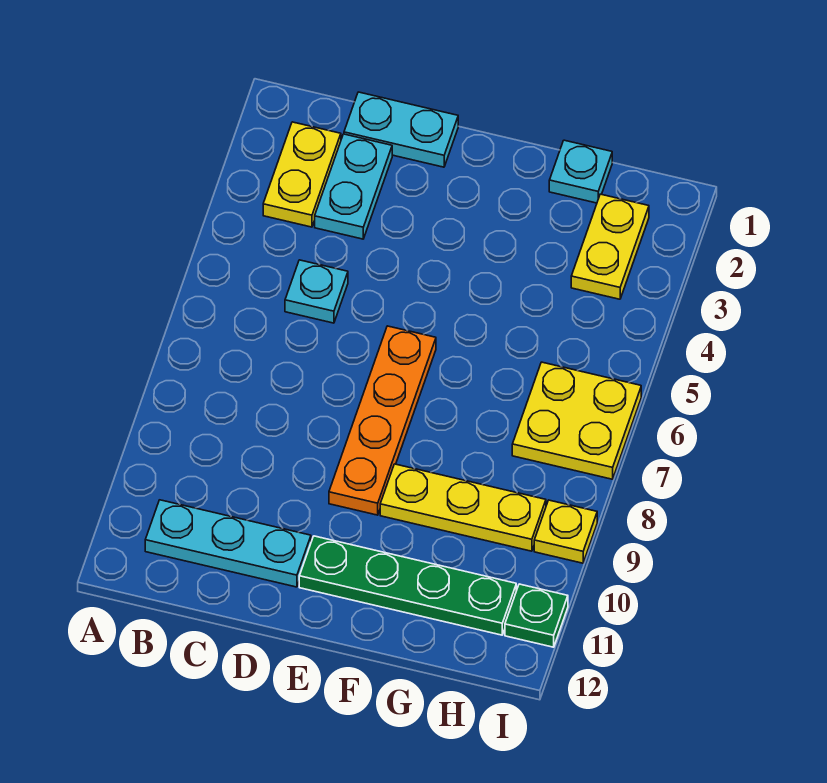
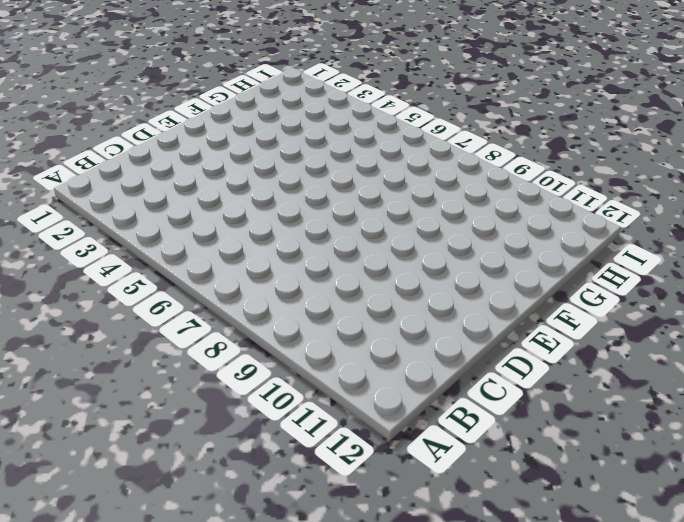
none -> yellow 1x2 plate [263,122,341,227]
none -> cyan 1x3 plate [145,500,311,587]
none -> cyan 1x2 plate [344,92,458,167]

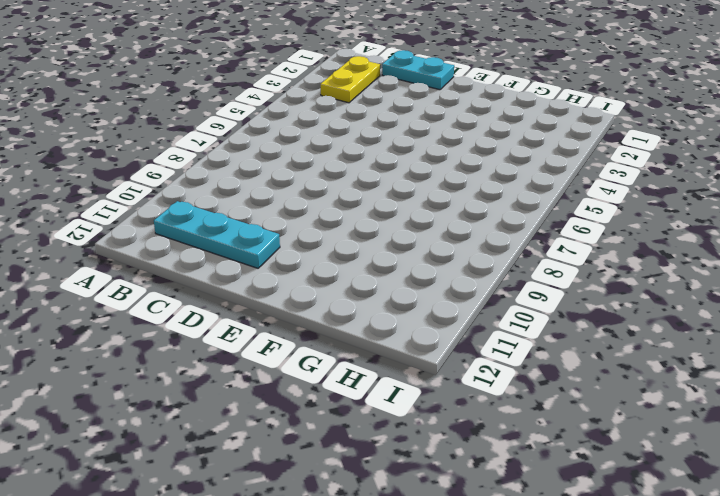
none -> cyan 1x2 plate [315,134,392,239]
none -> cyan 1x1 plate [285,260,348,323]
none -> orange 1x4 plate [329,326,436,515]

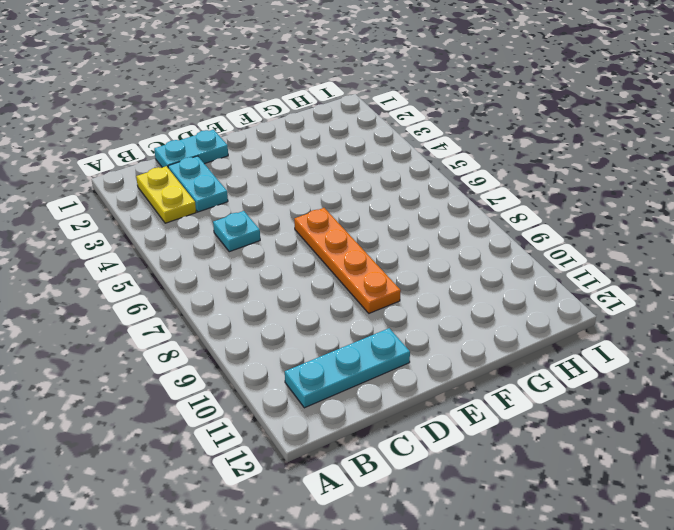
none -> green 1x4 plate [299,536,516,635]
none -> yellow 1x3 plate [380,464,546,551]
none -> cyan 1x1 plate [549,140,612,203]

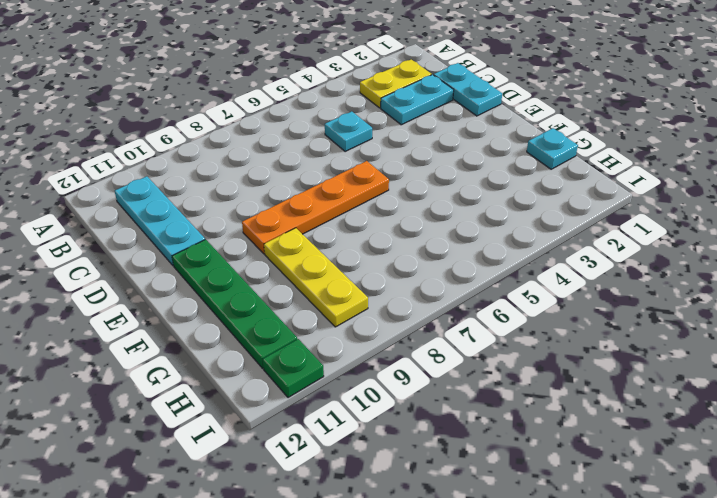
none -> yellow 1x2 plate [571,194,649,299]
none -> yellow 2x2 plate [512,362,641,479]
none -> yellow 1x1 plate [534,500,597,563]

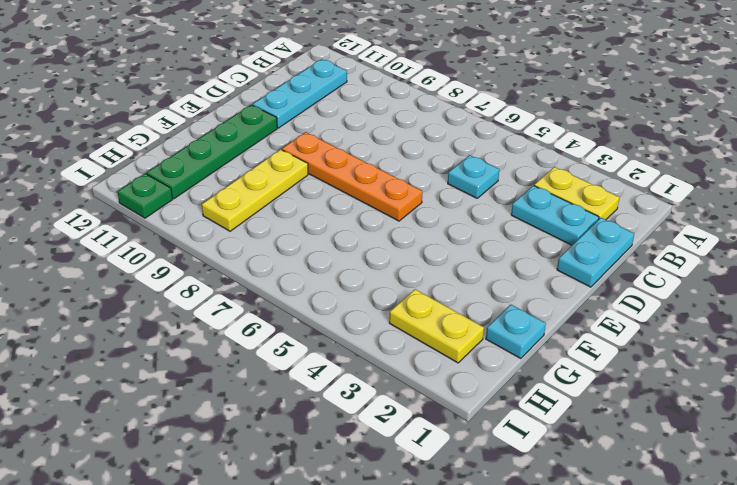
none -> yellow 2x2 plate [512,362,641,479]
none -> yellow 1x1 plate [534,500,597,563]

